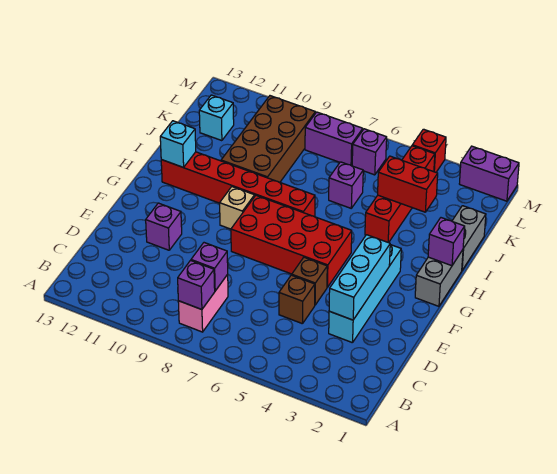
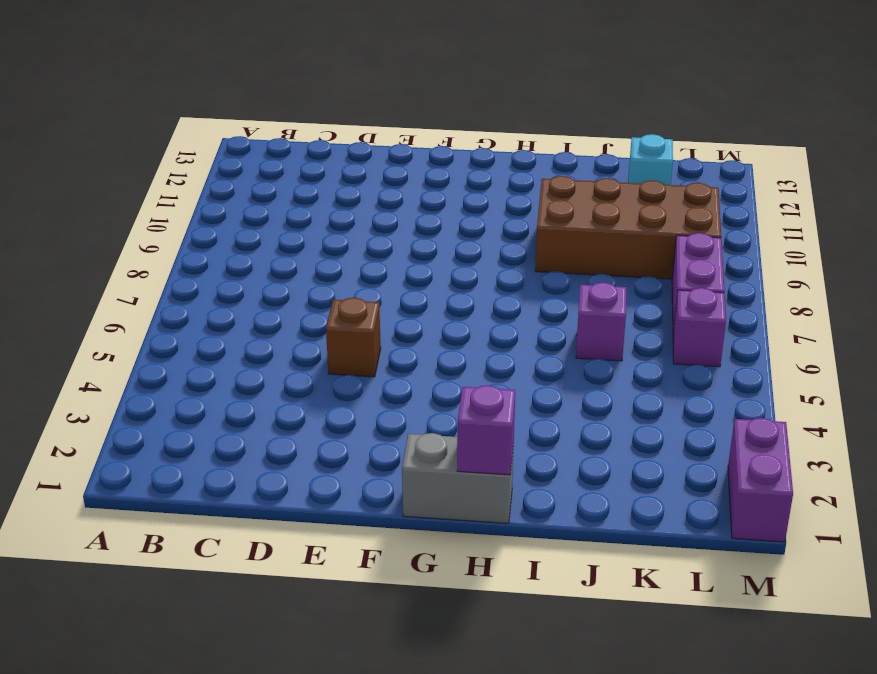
none -> pink 1x2 brick [178,275,228,332]
none -> cyan 1x4 brick [329,245,401,343]
none -> brown 1x1 brick [279,275,315,324]

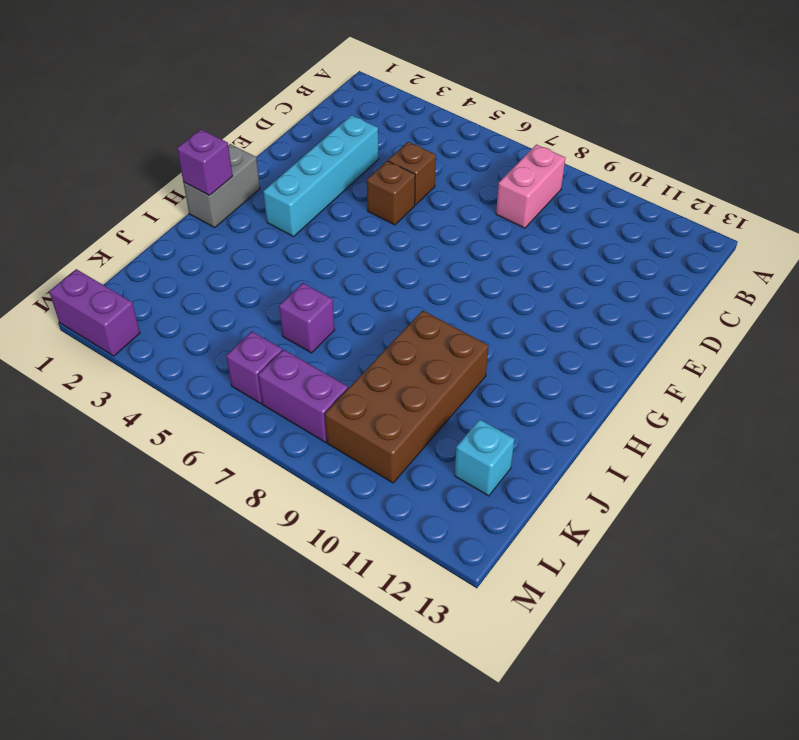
none -> purple 1x1 brick [146,203,182,250]
none -> red 2x4 brick [231,195,352,287]
none -> tan 1x1 brick [220,187,255,229]

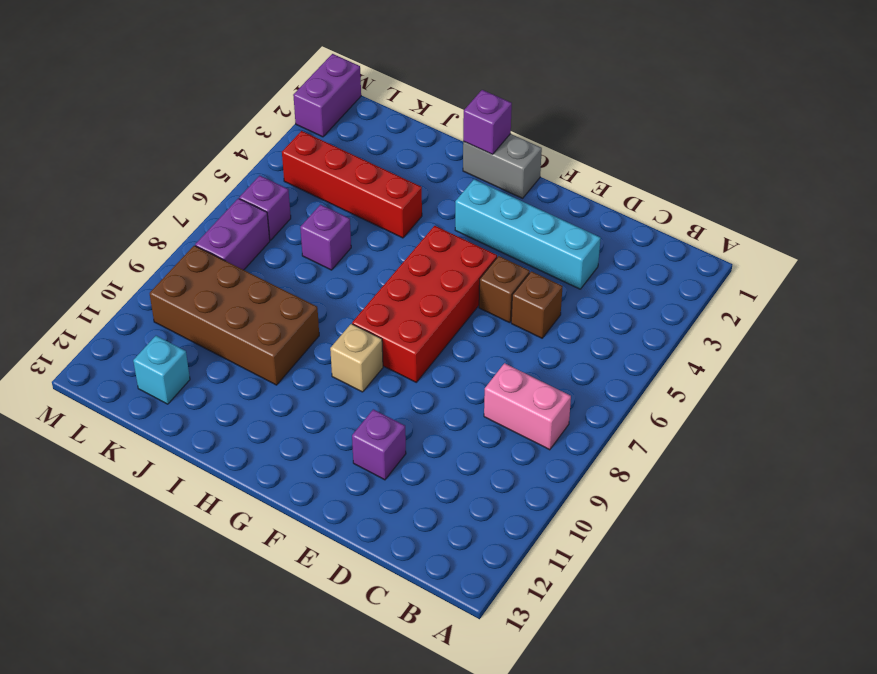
none -> red 1x6 brick [161,152,315,217]
none -> grey 1x2 brick [452,206,486,270]
none -> red 1x1 brick [412,129,446,172]

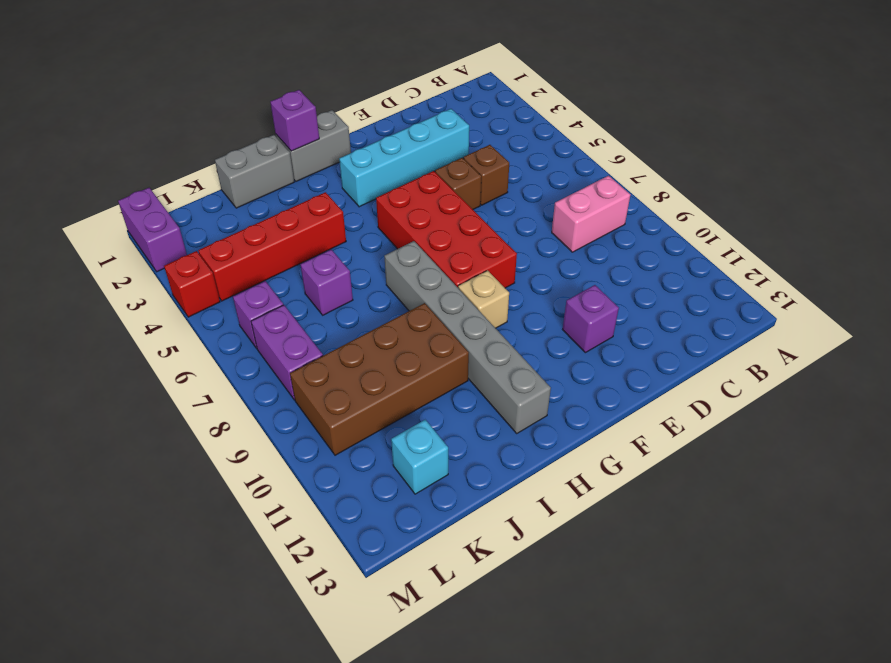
grey 1x6 brick [384,241,551,433] -> red 1x6 brick [161,152,315,217]
none -> purple 1x1 brick [178,261,215,310]
none -> purple 1x1 brick [191,243,228,291]
none -> cyan 1x3 brick [329,235,390,320]

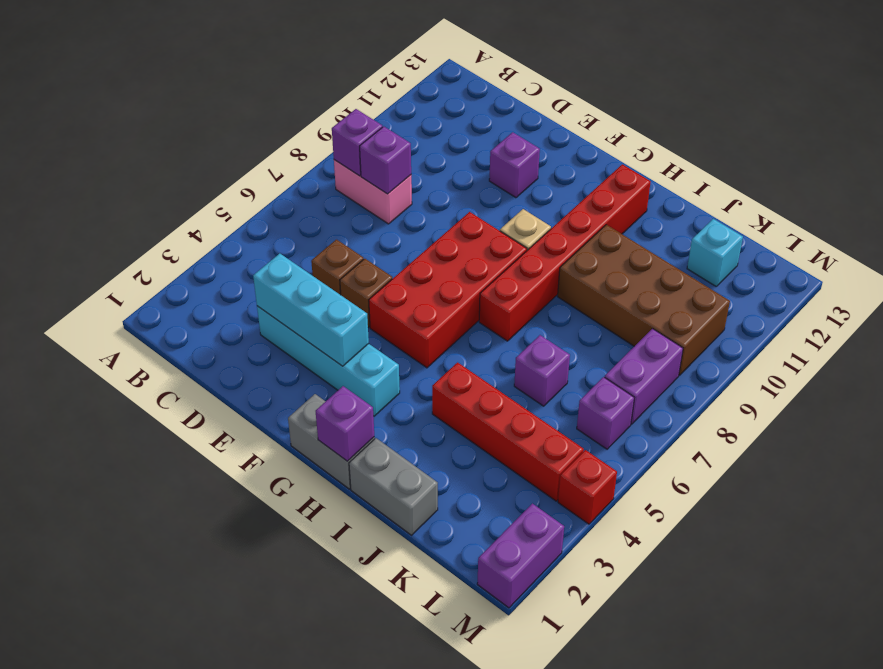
none -> cyan 1x1 brick [160,121,196,167]
none -> red 1x2 brick [378,156,438,212]

